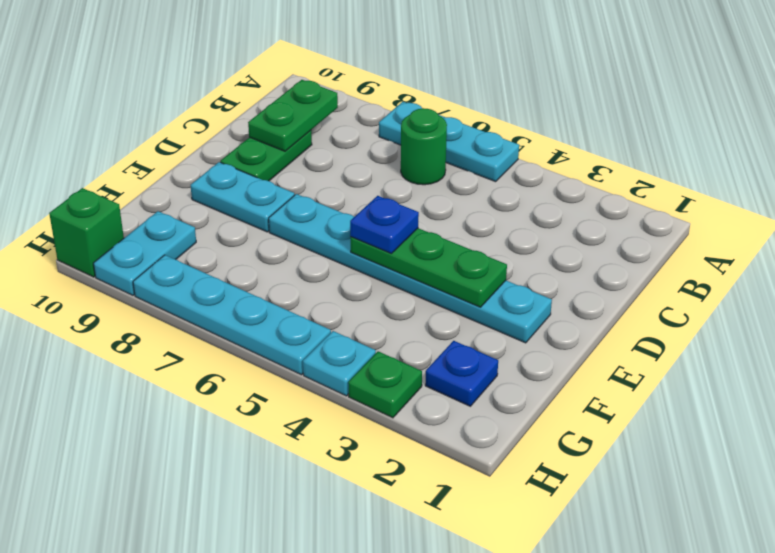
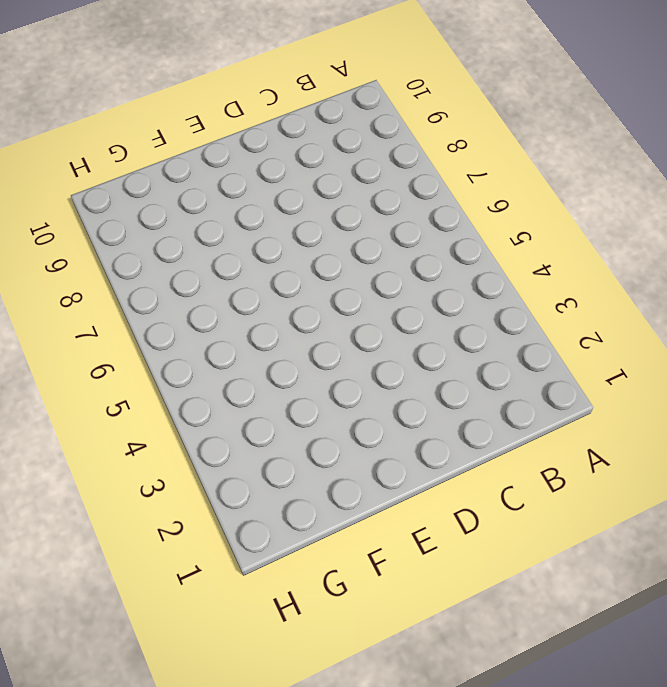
none -> cyan 1x3 plate [379,102,519,182]
none -> green 1x1 round brick [401,108,447,185]
none -> green 1x2 plate [220,130,312,181]

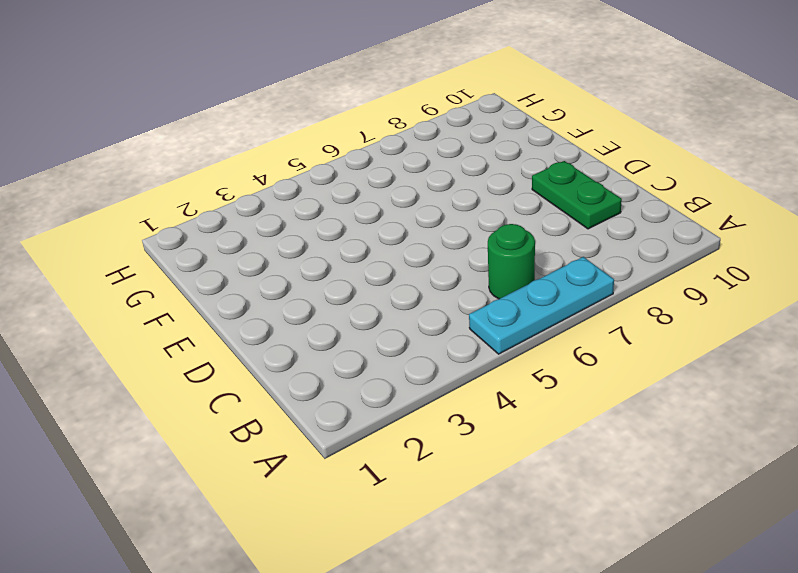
none -> cyan 1x6 plate [269,194,552,343]
none -> cyan 1x2 plate [191,162,295,232]
none -> blue 1x1 plate [425,341,498,406]

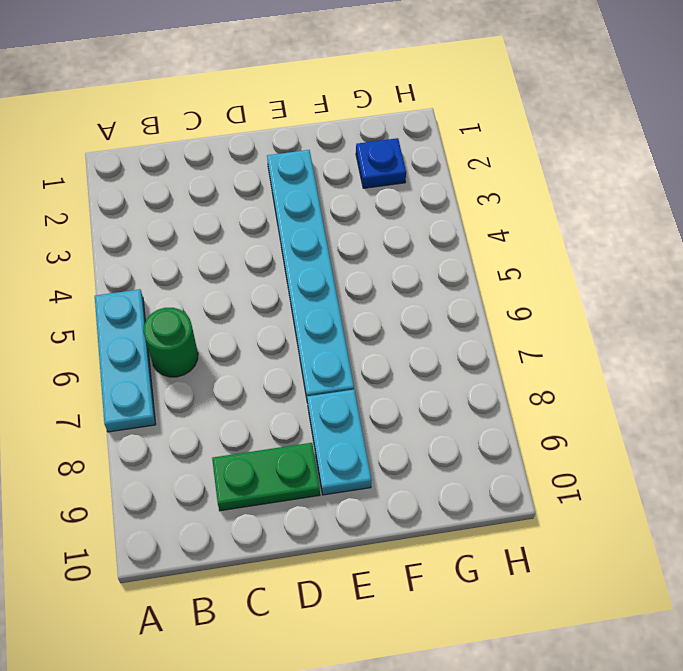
none -> cyan 1x2 plate [93,211,196,295]
none -> green 1x1 plate [348,351,422,418]
none -> cyan 1x1 plate [303,331,376,396]

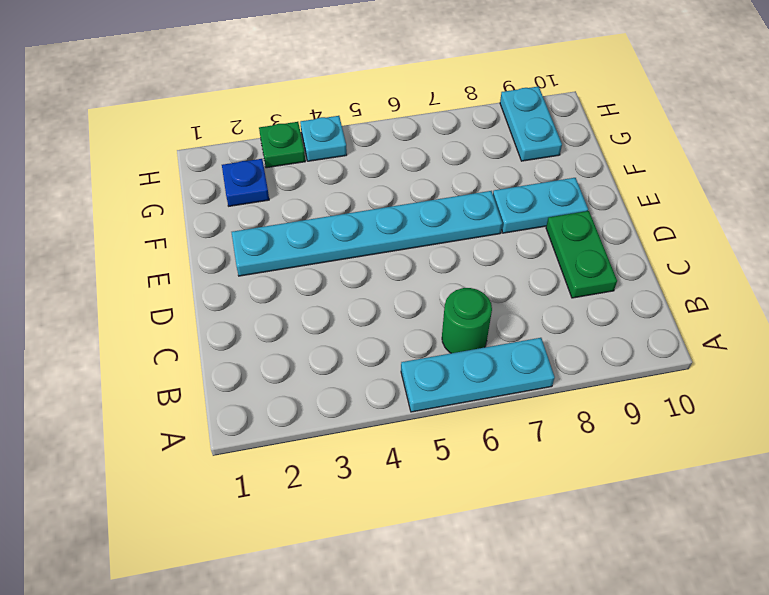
none -> cyan 1x4 plate [133,255,331,375]
none -> green 1x1 brick [49,188,124,277]
none -> green 1x2 plate [248,80,338,151]

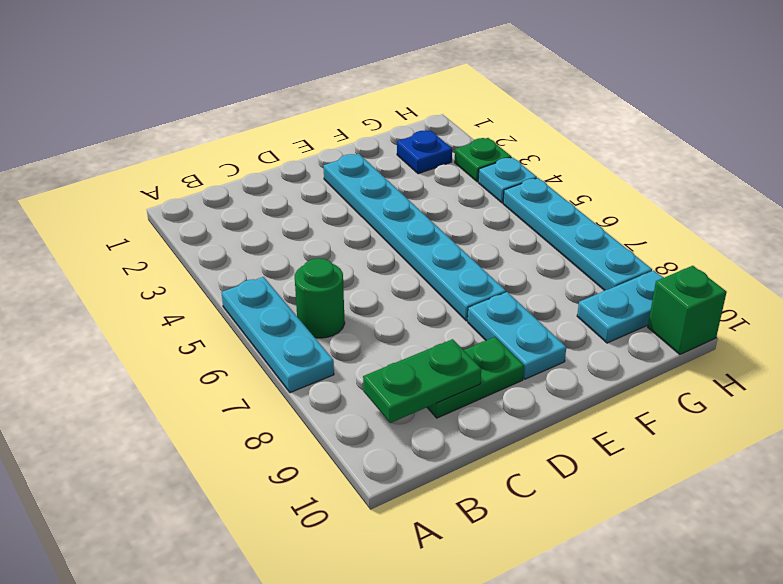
none -> green 1x3 plate [351,228,507,307]
none -> blue 1x1 plate [350,196,419,254]

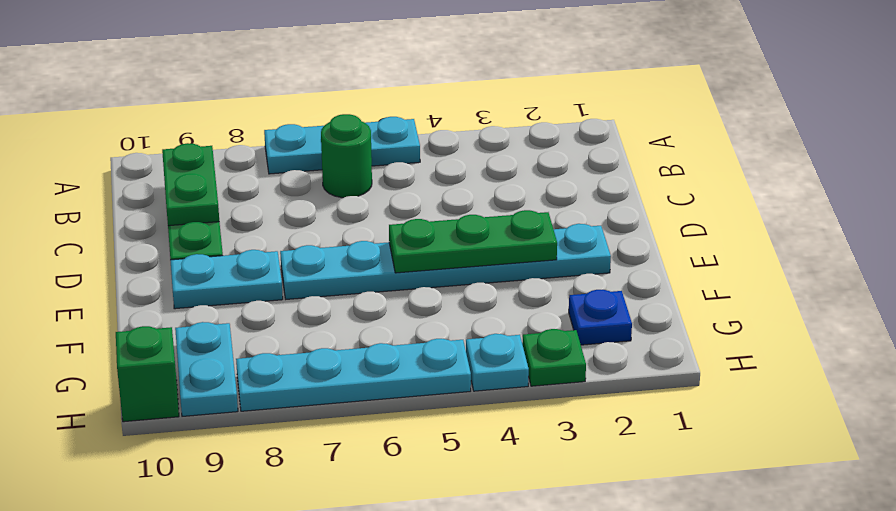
none -> blue 1x1 plate [350,196,419,254]

